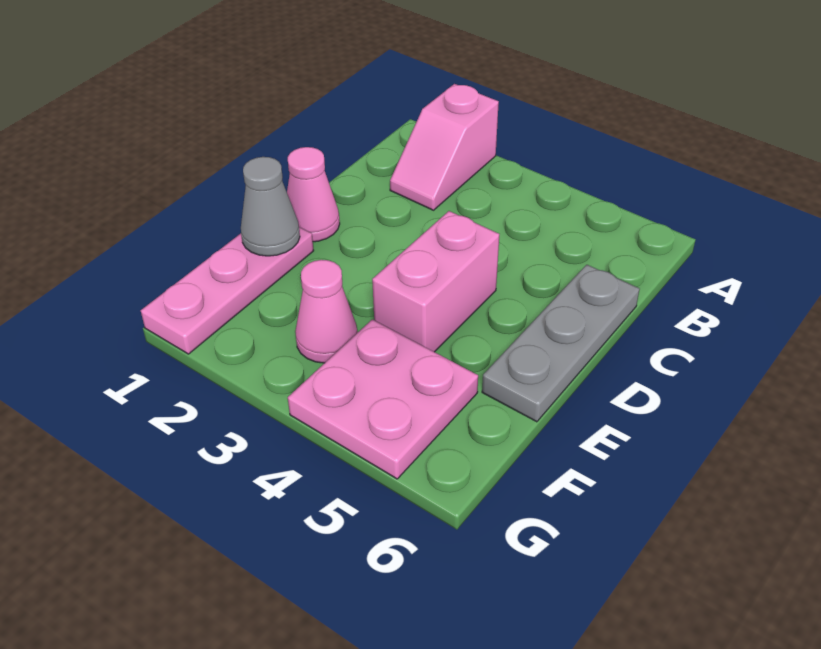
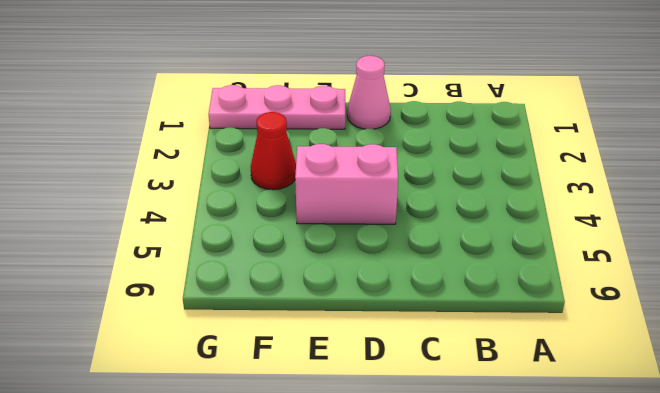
red 1x1 cone [251,112,296,190] -> pink 1x1 cone [295,260,358,363]
none -> pink 1x2 slope [390,84,499,210]
none -> grey 1x3 plate [482,265,640,422]

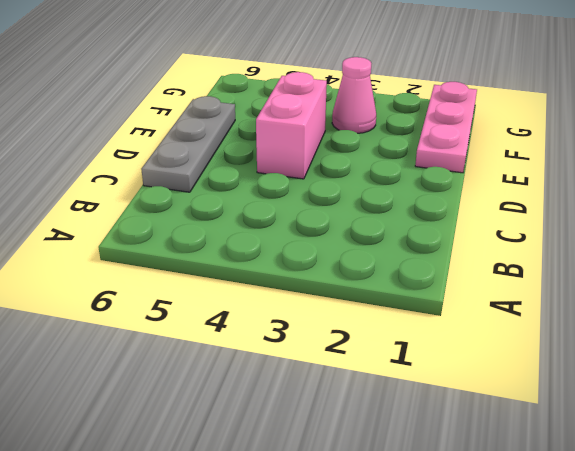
none -> pink 1x2 slope [390,84,499,210]
none -> pink 1x1 cone [287,147,340,242]

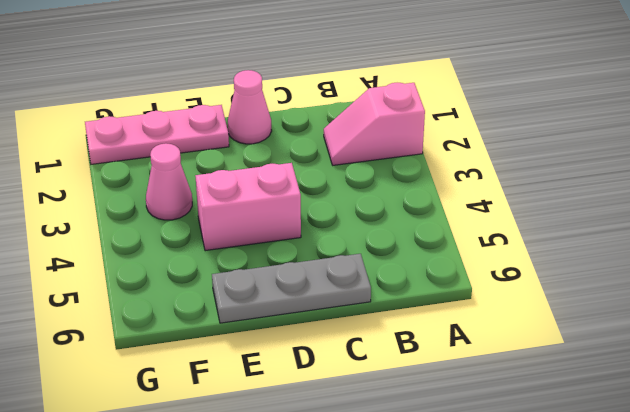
none -> pink 2x2 plate [288,319,478,479]
none -> grey 1x1 cone [241,157,300,256]

